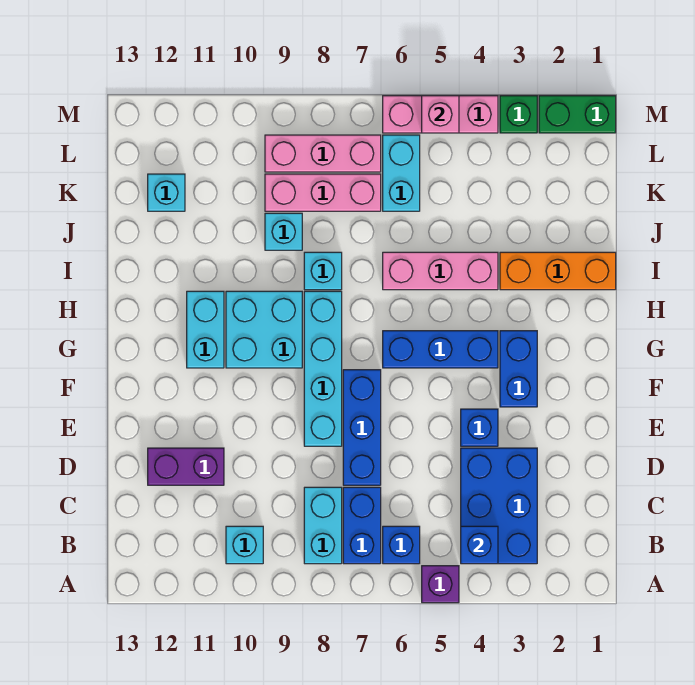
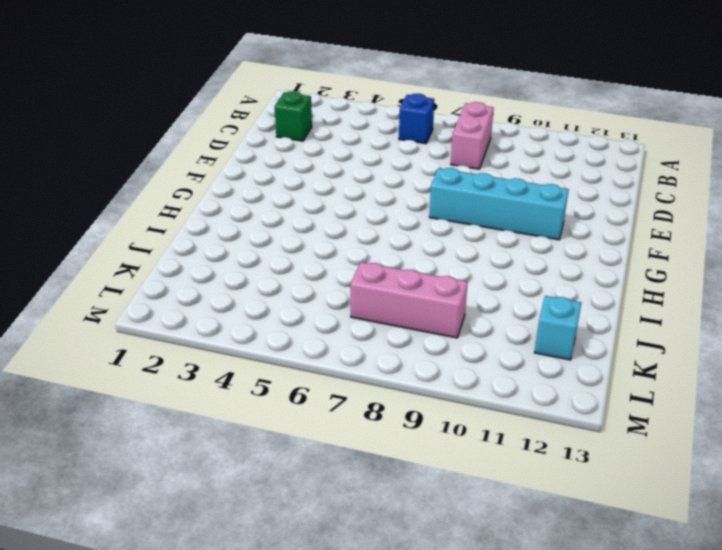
pink 1x2 brick [451,102,494,169] -> cyan 1x2 brick [304,487,342,564]
green 1x1 brick [275,91,312,141] -> green 1x1 brick moved to [500,96,537,133]
cyan 1x4 brick [429,168,569,240] -> cyan 1x4 brick turned to [304,291,342,446]
none -> purple 1x1 brick [422,566,459,603]
none -> blue 2x3 brick [461,448,537,564]
none -> blue 1x2 brick [343,487,381,564]

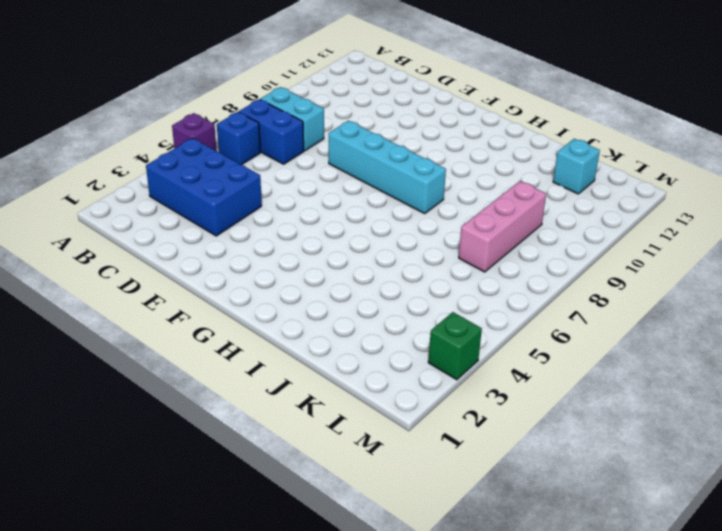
none -> cyan 1x1 brick [226,526,263,564]
none -> blue 1x3 brick [343,370,381,485]
none -> purple 1x2 brick [148,448,224,485]

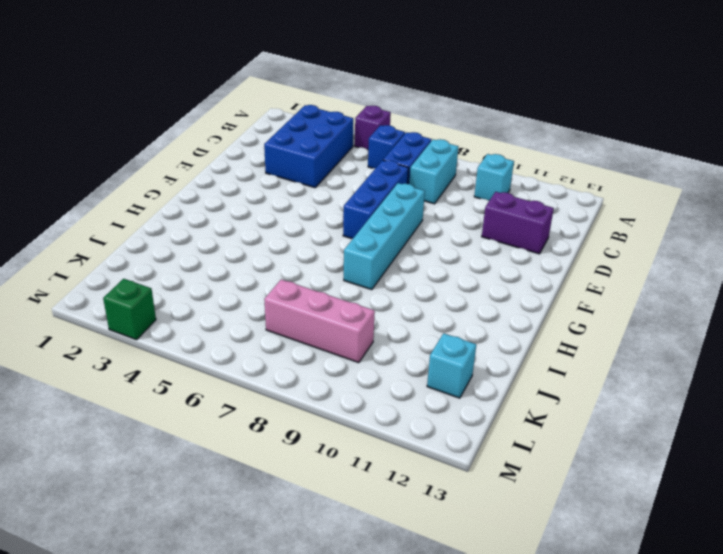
none -> blue 1x1 brick [461,409,498,446]
none -> blue 1x2 brick [500,331,537,407]
none -> blue 1x3 brick [383,331,498,368]

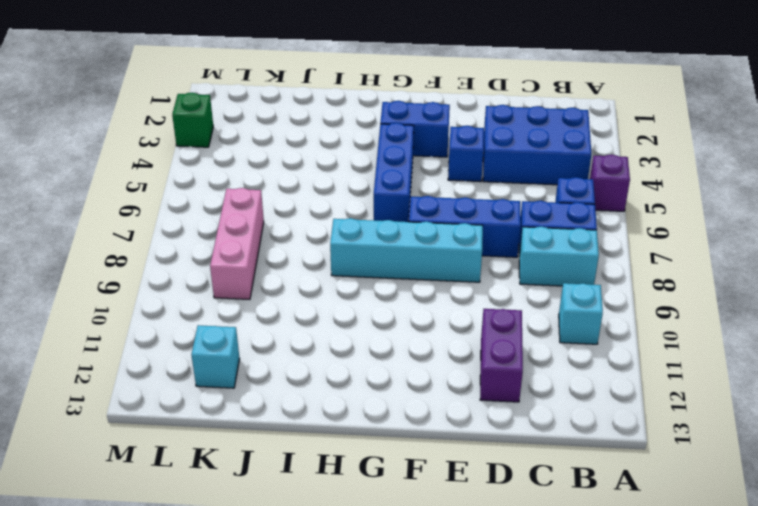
none -> cyan 2x2 brick [226,291,302,368]
none -> cyan 1x2 brick [187,291,224,368]
none -> orange 1x3 brick [500,252,616,290]

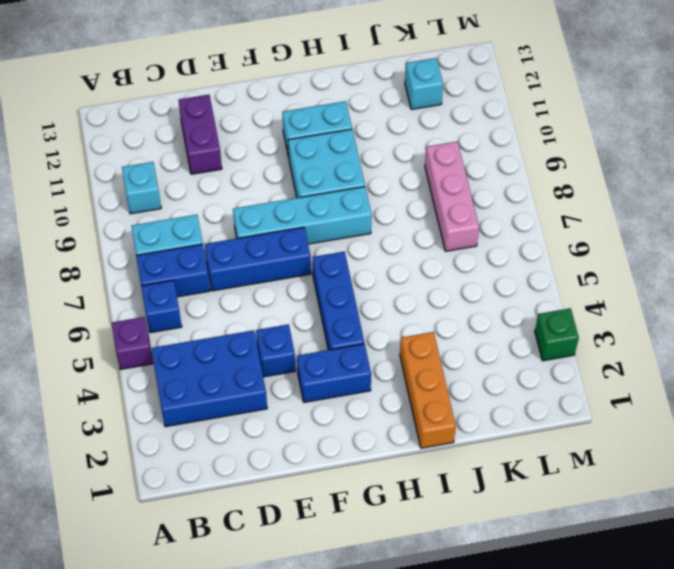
none -> pink 1x3 brick [383,252,498,290]
none -> cyan 1x1 brick [304,252,342,290]
none -> cyan 1x1 brick [265,213,302,250]

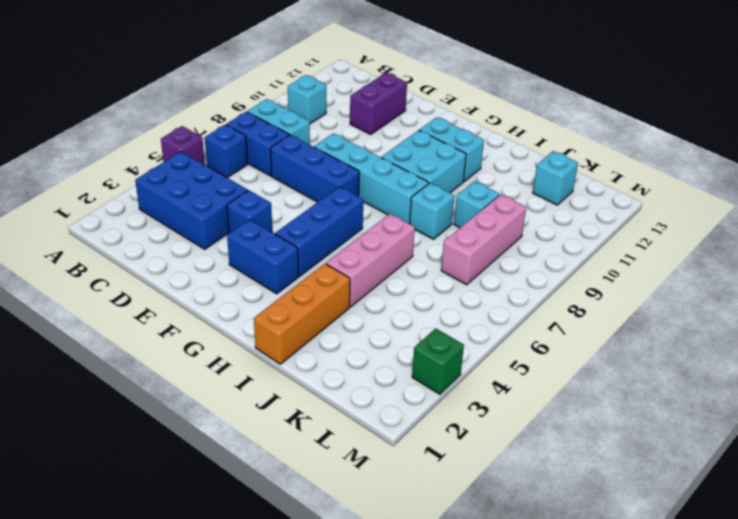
none -> cyan 1x2 brick [383,135,420,211]
none -> pink 1x3 brick [265,135,381,172]
none -> green 1x2 brick [539,96,616,133]

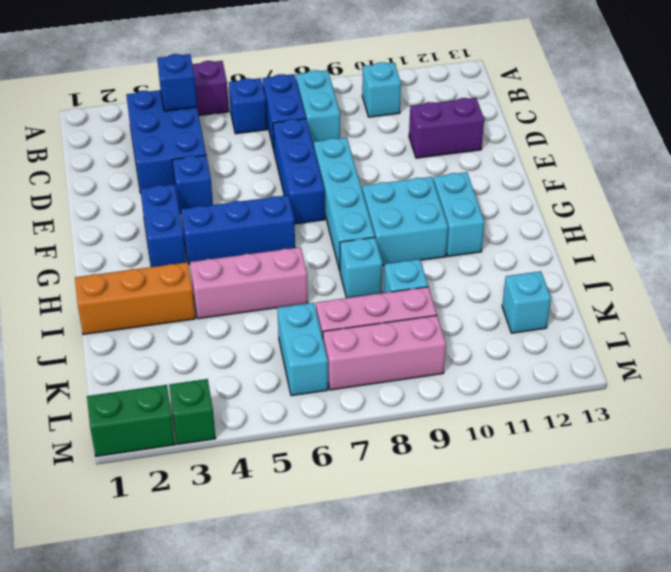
none -> pink 1x3 brick [383,96,498,133]
none -> pink 1x1 brick [422,96,459,133]

